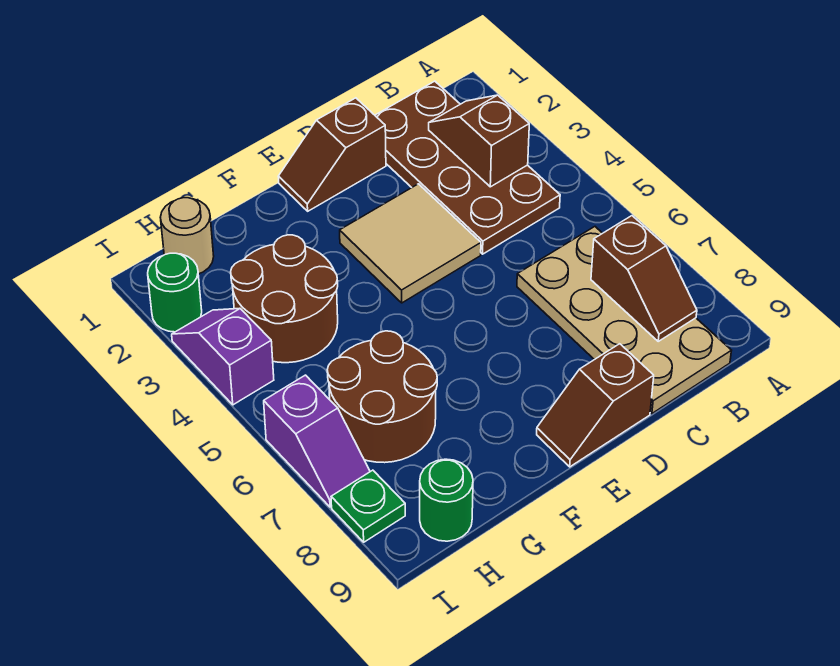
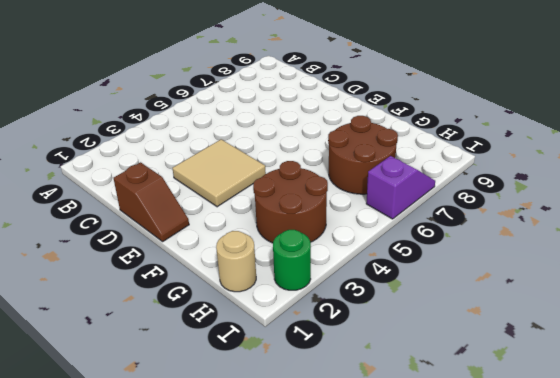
none -> brown 2x4 plate [375,81,560,254]
none -> tan 2x4 plate [517,227,732,413]
none -> brown 1x2 slope [537,344,654,467]

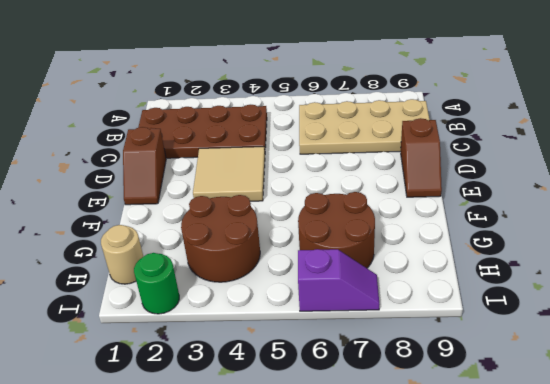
none -> green 1x1 round brick [420,459,473,541]
none -> purple 1x2 slope [172,308,274,405]
none -> green 1x1 plate [331,470,405,542]

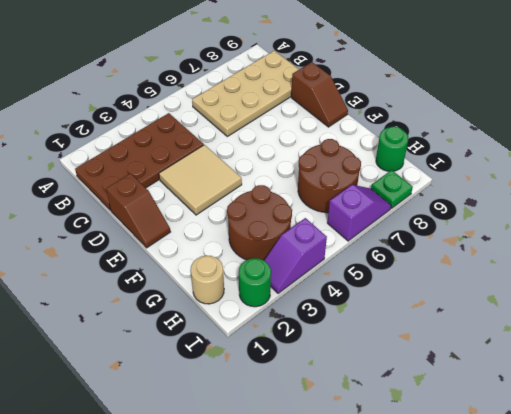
none -> brown 1x2 slope [429,95,529,187]
none -> brown 1x2 slope [591,216,697,341]

